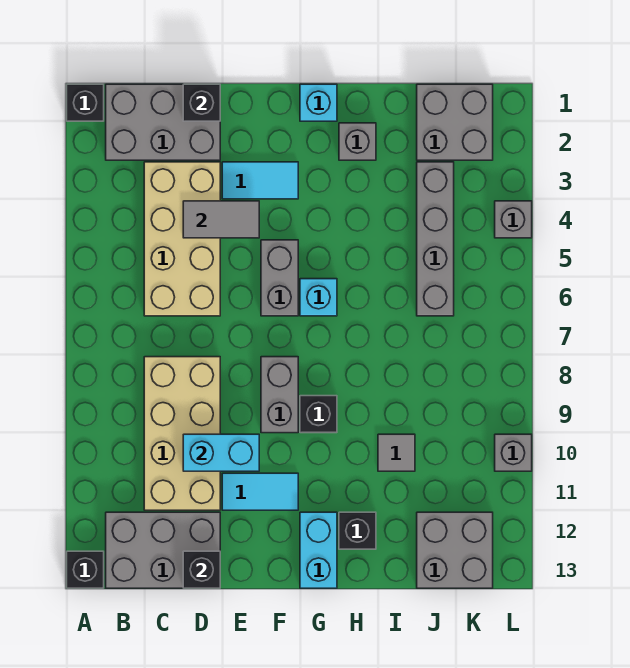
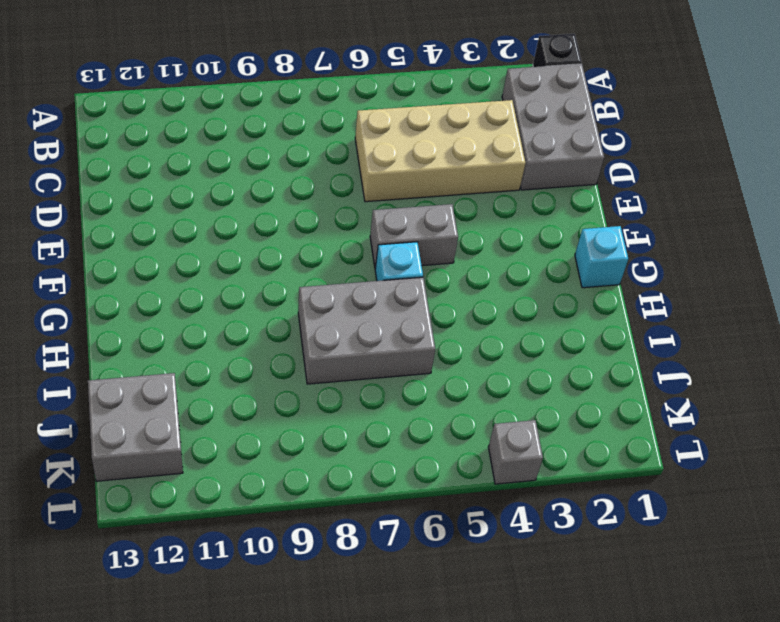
grey 2x3 brick [298,277,435,384] -> grey 2x3 brick turned to [106,512,220,588]
none -> black 1x1 brick [67,551,104,588]
none -> tan 2x4 brick [144,357,220,510]
none -> cyan 1x2 tile [222,162,298,199]

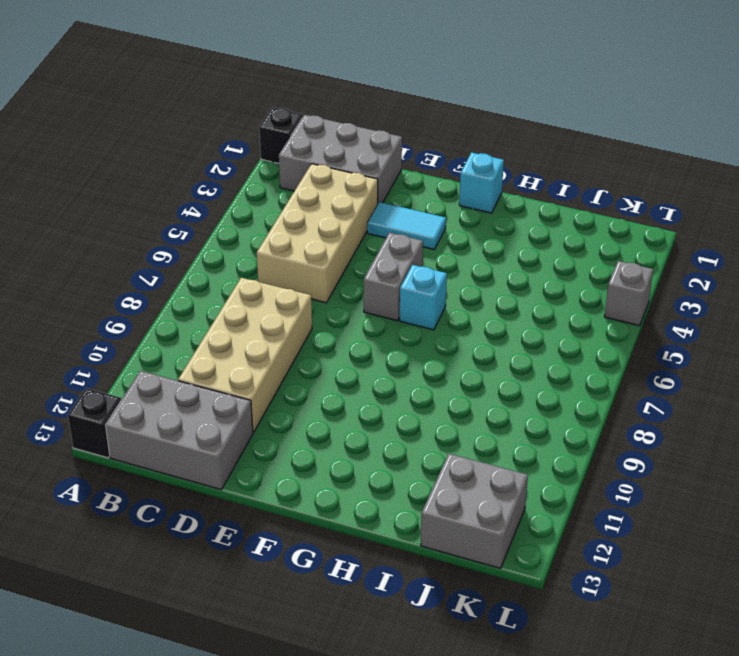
none -> cyan 1x2 tile [222,473,298,510]
none -> grey 1x2 brick [261,357,298,433]
none -> black 1x1 brick [300,396,337,433]

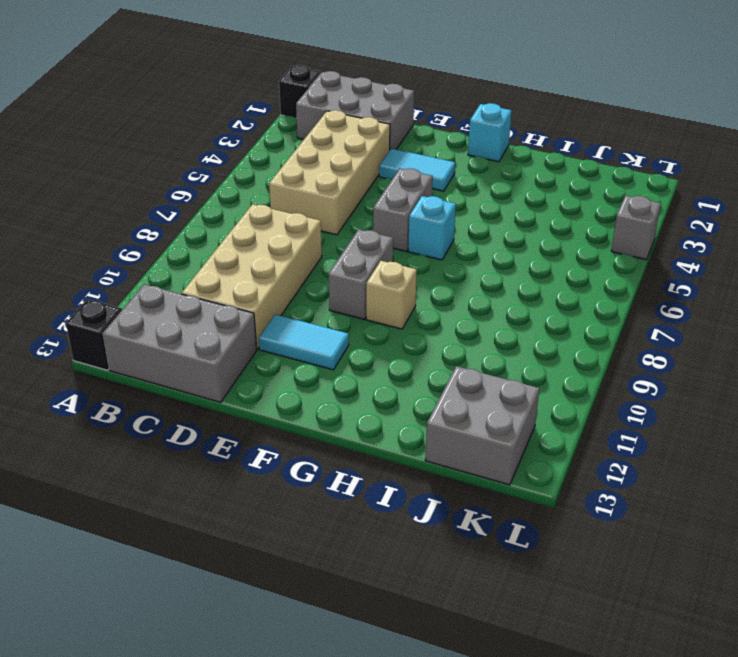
tan 1x1 brick [366,261,417,329] -> black 1x1 brick [300,396,337,433]
none -> cyan 1x2 brick [300,512,337,588]
none -> grey 1x1 brick [339,123,376,160]
none -> black 1x1 brick [339,512,376,549]

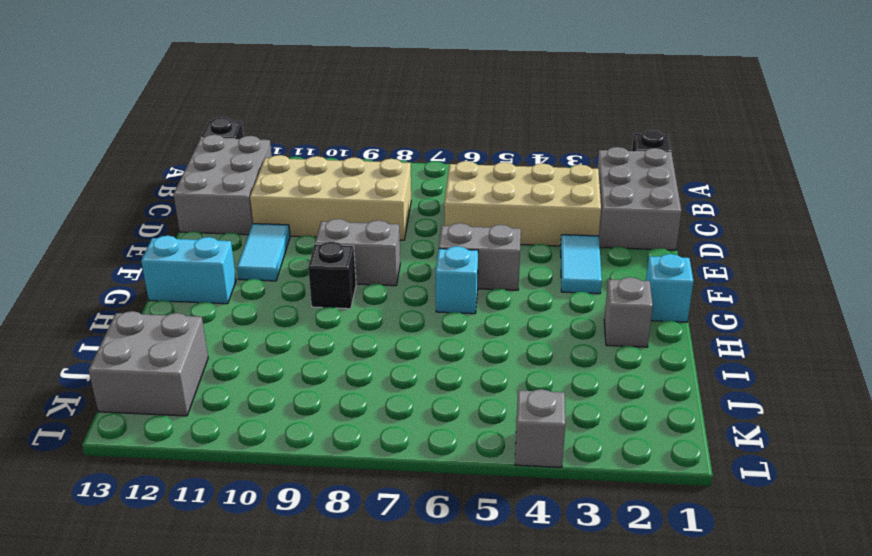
none -> black 1x1 brick [339,512,376,549]
none -> grey 1x1 tile [378,434,415,471]
none -> grey 2x2 brick [417,84,493,160]

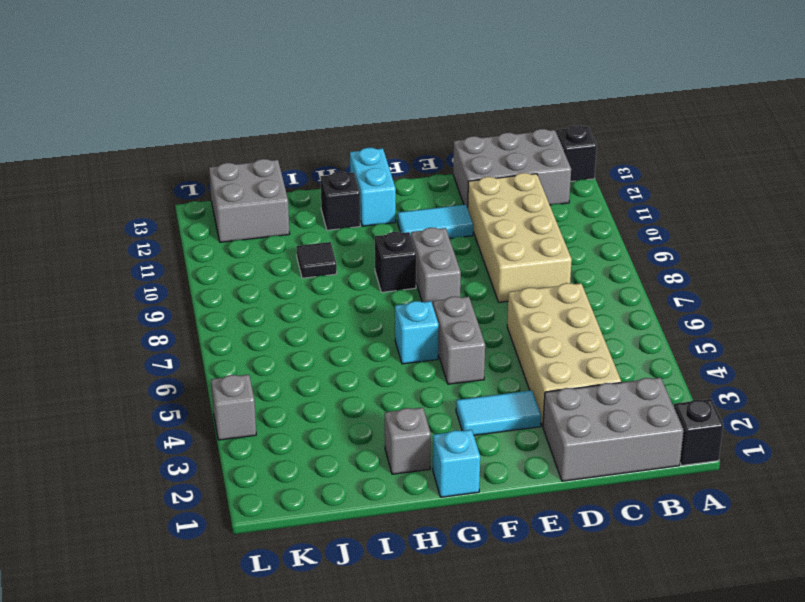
black 1x1 tile [296,242,337,278] -> grey 1x1 tile [378,434,415,471]
none -> grey 2x2 brick [417,84,493,160]
none -> grey 1x4 brick [417,162,454,316]
none -> grey 1x1 brick [495,434,532,471]

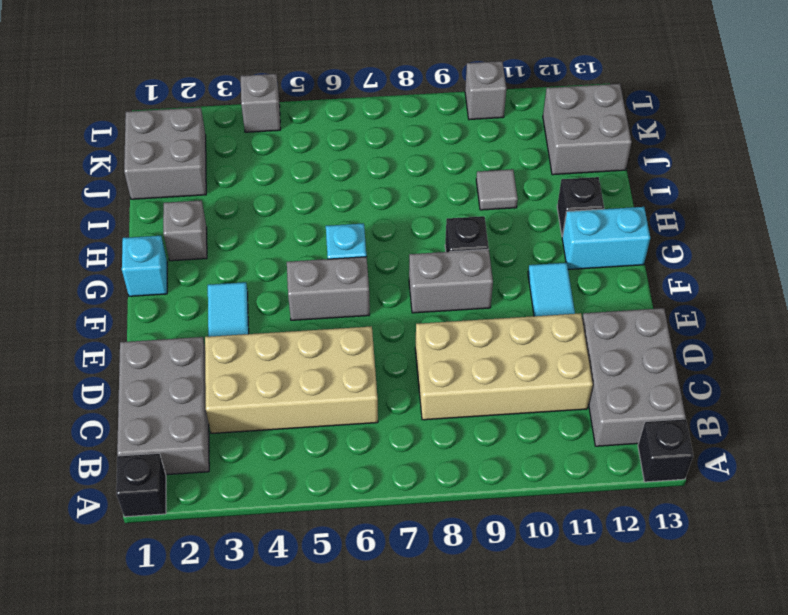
none -> grey 1x4 brick [417,162,454,316]
none -> black 1x1 brick [183,84,220,121]
none -> grey 1x2 tile [183,201,259,238]

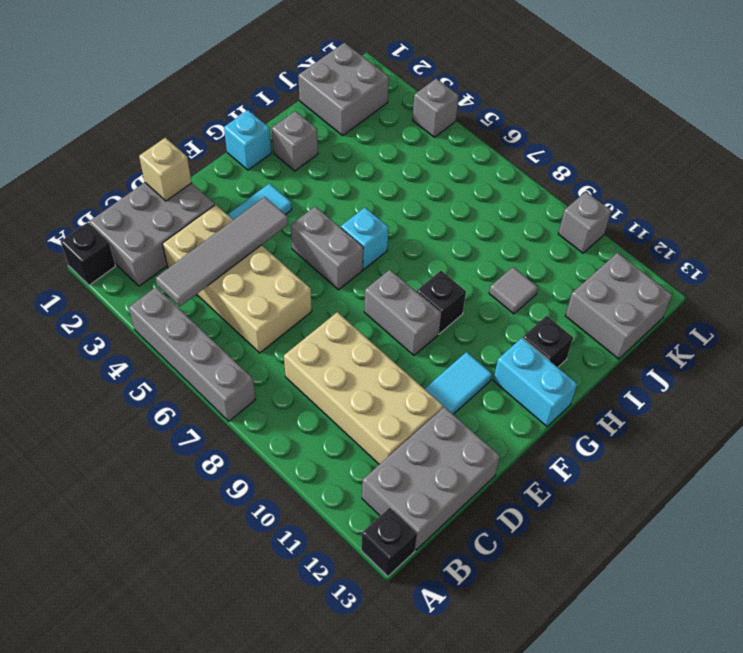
grey 1x4 brick [129,287,256,421] -> grey 1x4 brick moved to [417,162,454,316]
grey 1x4 tile [156,197,288,306] -> grey 1x2 tile [183,201,259,238]
tan 1x1 brick [139,138,192,201] -> black 1x1 brick [183,84,220,121]
none -> cyan 1x2 brick [183,434,259,471]
none -> black 1x1 brick [183,551,220,588]

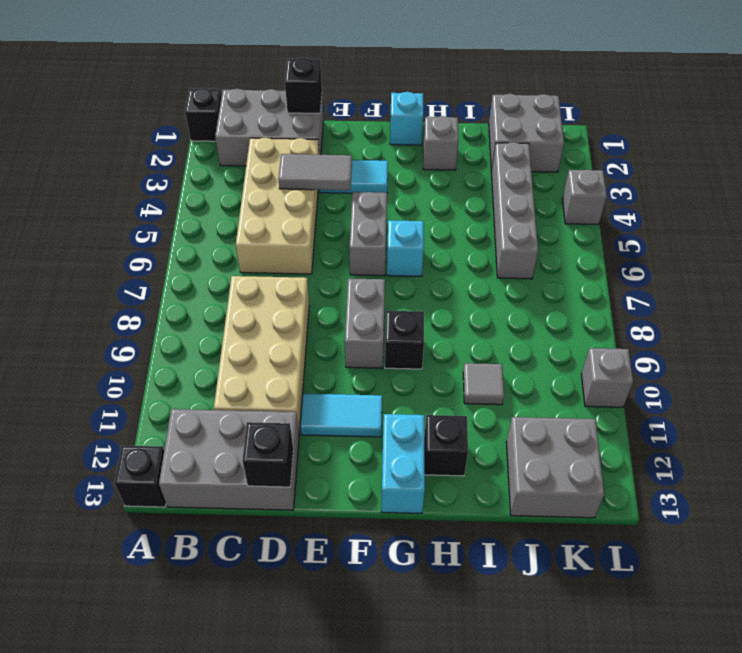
none -> cyan 1x2 brick [183,434,259,471]

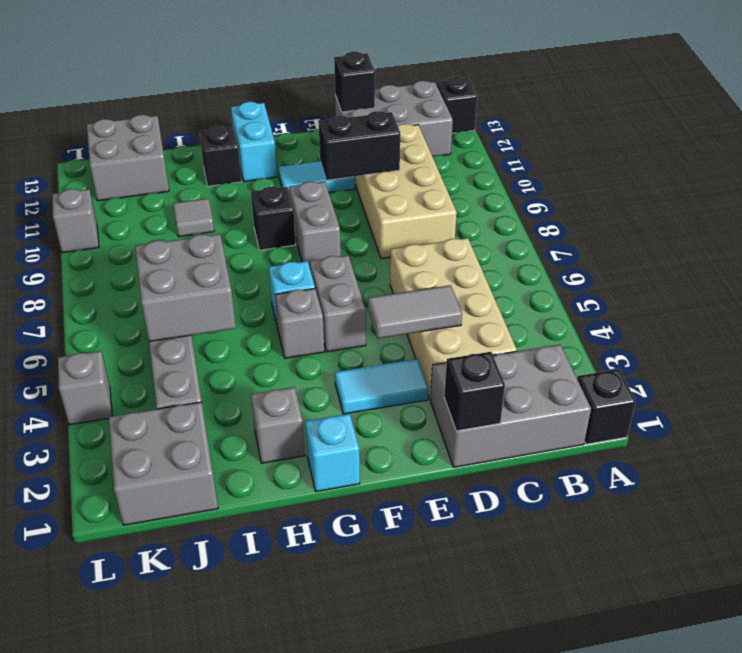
black 1x2 brick [319,111,400,180] -> cyan 1x2 brick [183,434,259,471]
grey 1x1 brick [275,288,324,358] -> none
grey 2x2 brick [135,234,236,342] -> none

